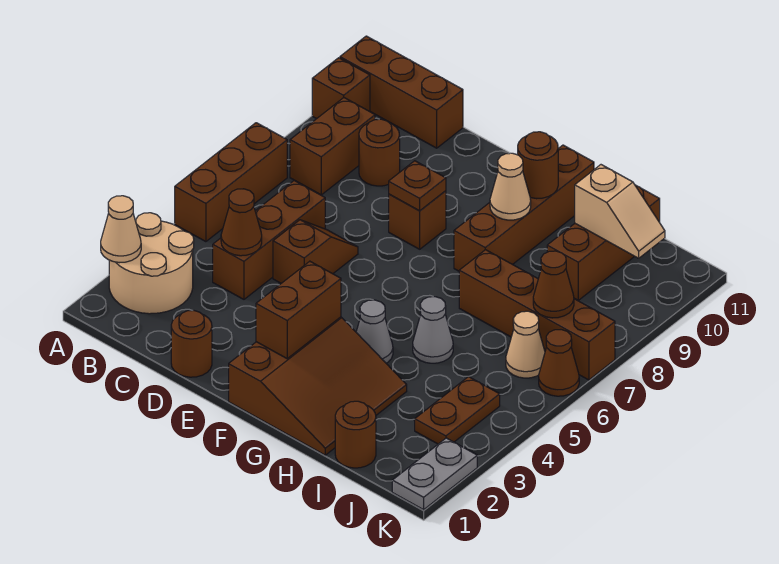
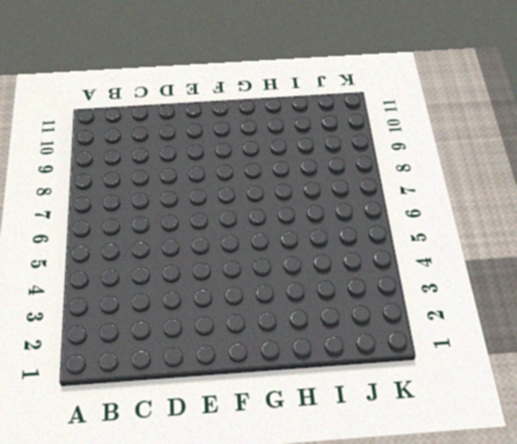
none -> tan 2x2 round brick [109,213,194,314]
none -> brown 1x3 brick [175,123,287,242]
none -> brown 1x1 brick [312,58,370,119]

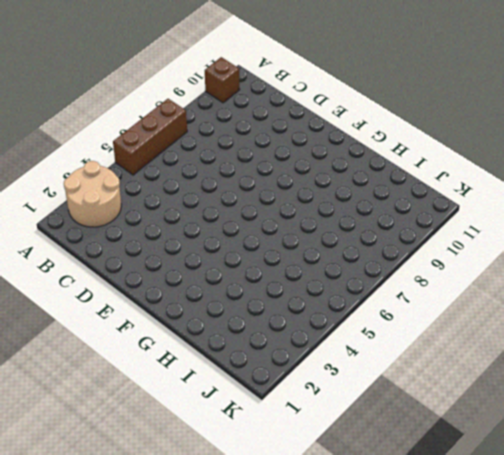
none -> brown 1x3 brick [340,36,463,148]
none -> brown 1x2 brick [290,98,375,195]
none -> brown 1x3 brick [213,180,325,299]

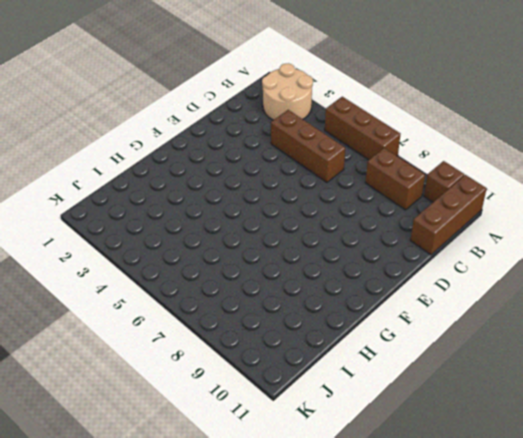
none -> brown 1x1 round brick [359,119,400,186]
none -> brown 1x1 round brick [171,310,212,377]
none -> brown 1x2 slope [273,220,358,283]

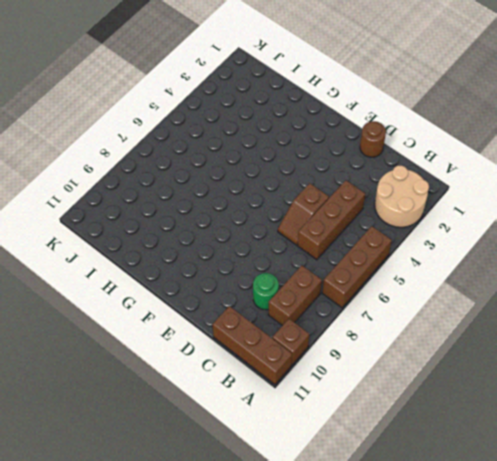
green 1x1 round brick [253,273,279,310] -> brown 1x1 round brick [359,119,400,186]
none -> brown 1x1 brick [389,191,446,249]
none -> brown 3x3 slope [229,317,407,455]
none -> grey 1x1 cone [356,300,393,363]

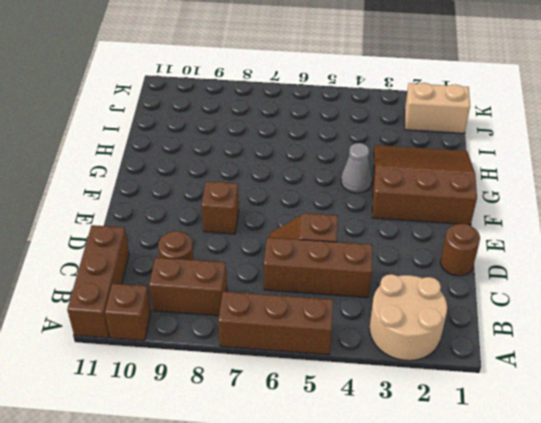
tan 1x2 brick [405,83,470,133] -> none
none -> brown 1x4 brick [454,145,594,271]
none -> grey 1x1 cone [413,297,453,363]
none -> brown 1x4 brick [459,250,615,380]

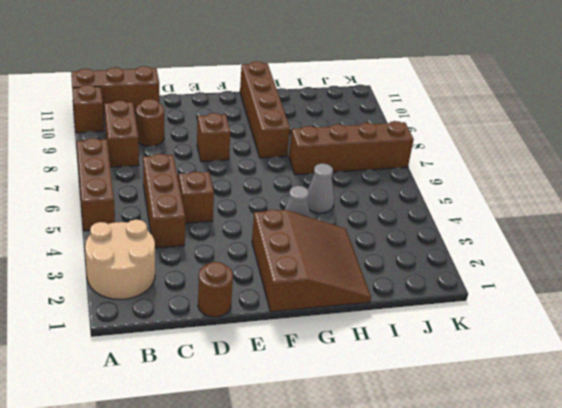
none -> brown 1x1 round brick [335,401,376,468]
none -> brown 1x3 brick [547,185,660,300]
none -> brown 1x2 plate [415,377,500,444]

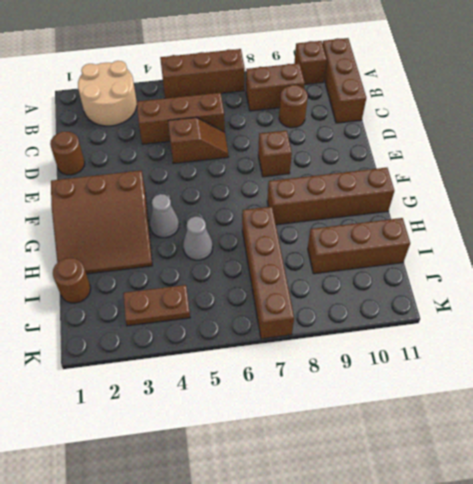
none -> tan 1x1 cone [506,311,545,378]
none -> grey 1x2 plate [392,438,477,510]
none -> brown 1x1 cone [539,330,579,396]

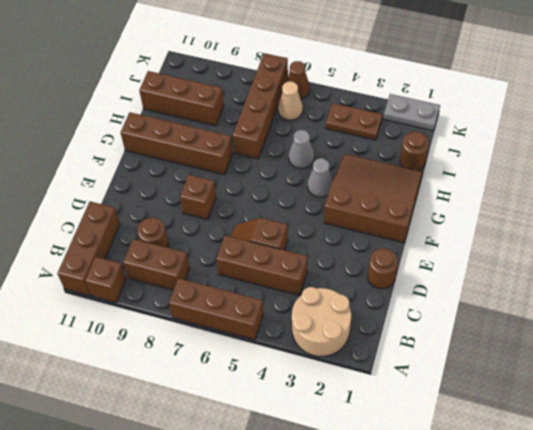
none -> tan 1x1 cone [101,196,141,263]
none -> brown 1x1 cone [221,189,262,256]
none -> brown 1x1 plate [389,161,446,211]

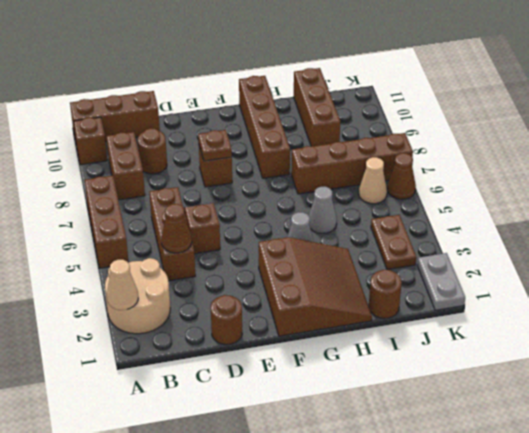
none -> brown 1x2 brick [256,261,341,358]
none -> tan 1x1 cone [490,153,531,220]
none -> brown 1x1 round brick [518,132,558,199]

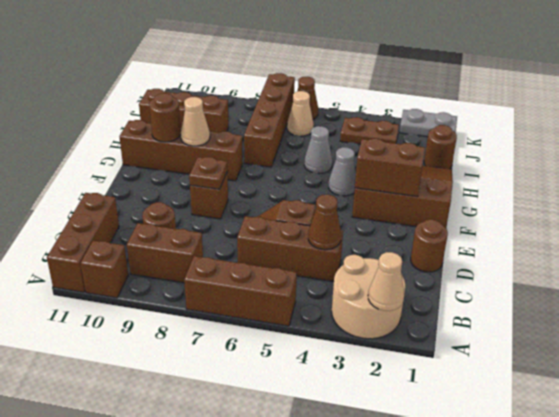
none -> tan 1x2 slope [575,165,665,258]
none -> brown 1x1 cone [533,251,574,318]

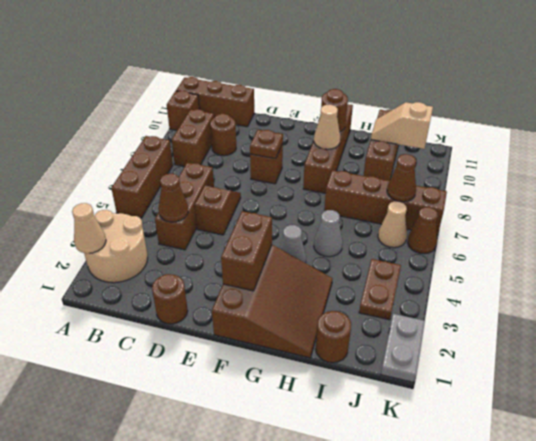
tan 1x2 slope [371,102,433,149] -> tan 1x2 slope turned to [575,165,665,258]

